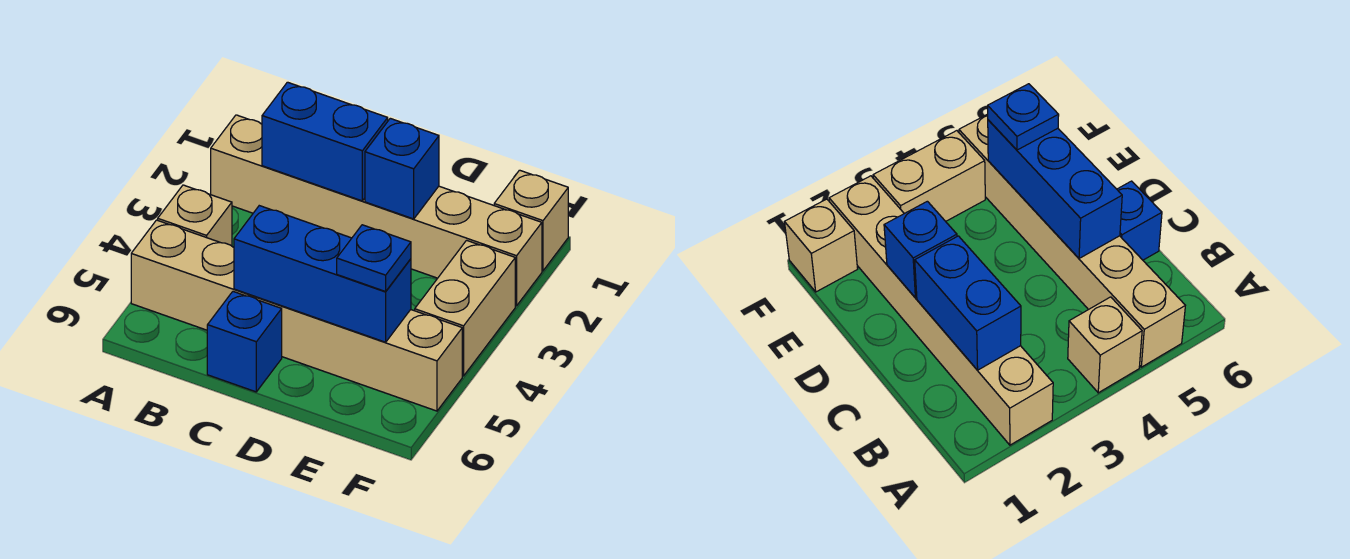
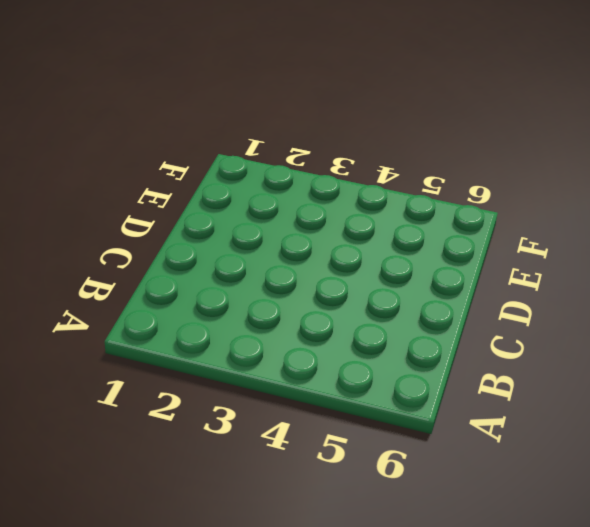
none -> tan 1x6 brick [211,115,542,306]
none -> tan 1x1 brick [158,185,232,246]

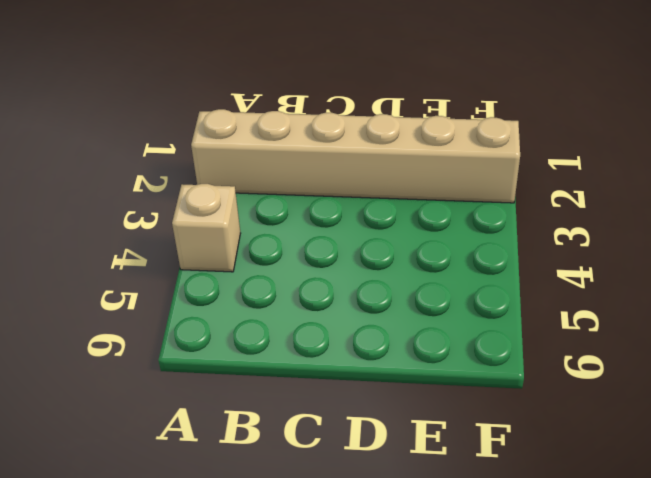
none -> tan 1x6 brick [131,220,462,411]
none -> blue 1x1 brick [207,292,282,392]

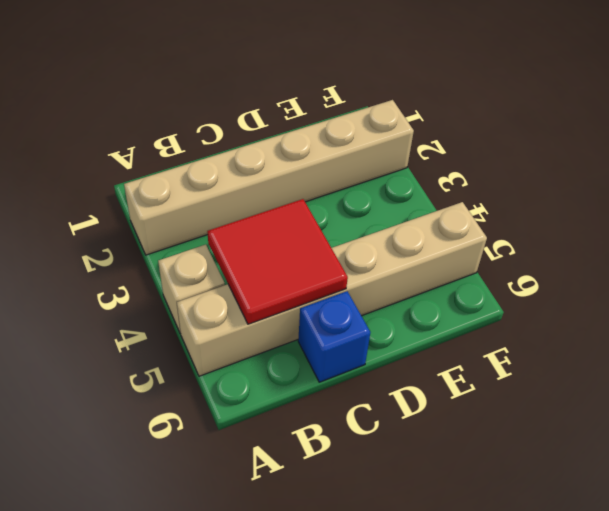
red 2x2 tile [207,199,348,324] -> blue 1x3 brick [234,206,411,342]
none -> tan 1x1 brick [494,170,568,271]
none -> tan 1x2 brick [415,240,515,376]

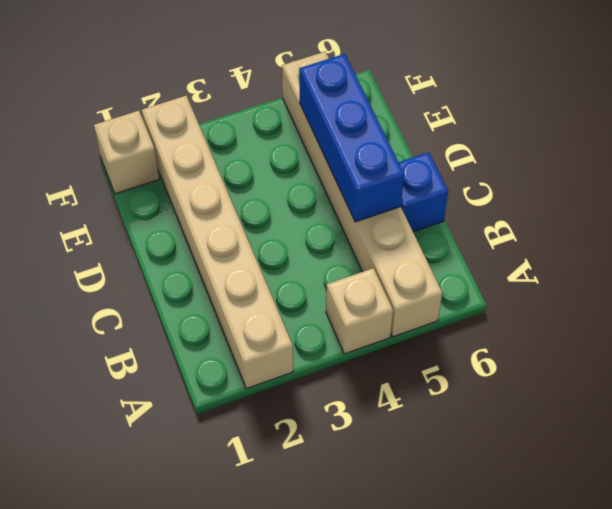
none -> tan 1x2 brick [415,240,515,376]
none -> blue 1x2 brick [262,82,388,201]

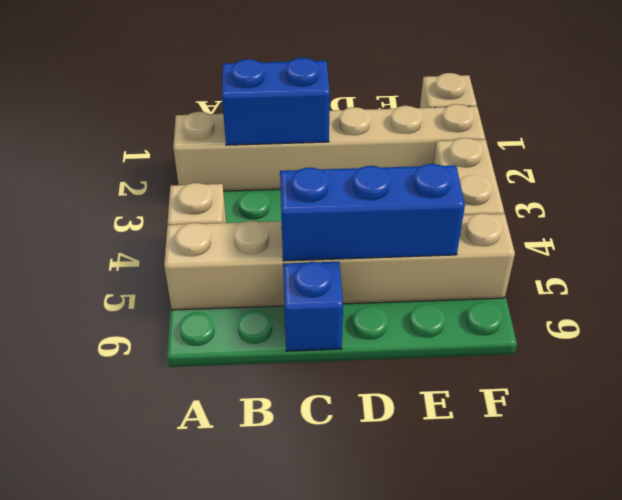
none -> blue 1x1 brick [365,118,439,219]
none -> blue 1x1 plate [337,225,411,291]

